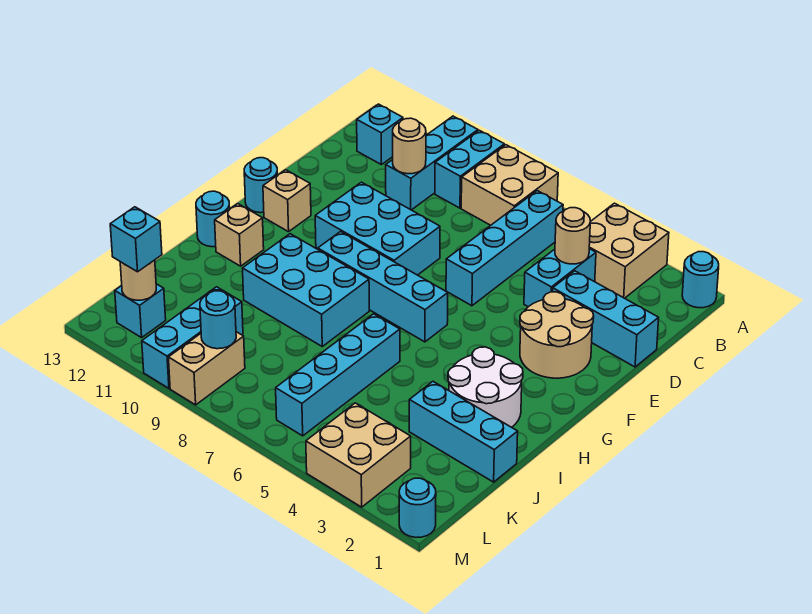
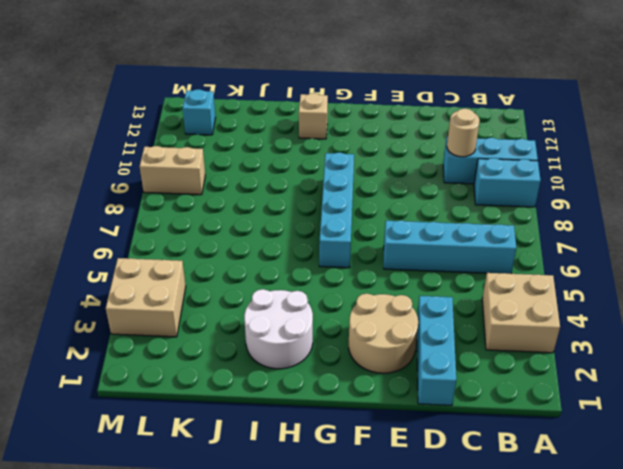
none -> cyan 1x1 round brick [682,252,719,308]
none -> tan 2x2 brick [461,145,558,225]
none -> cyan 1x1 brick [357,104,403,165]
none -> cyan 1x2 brick [524,249,596,307]

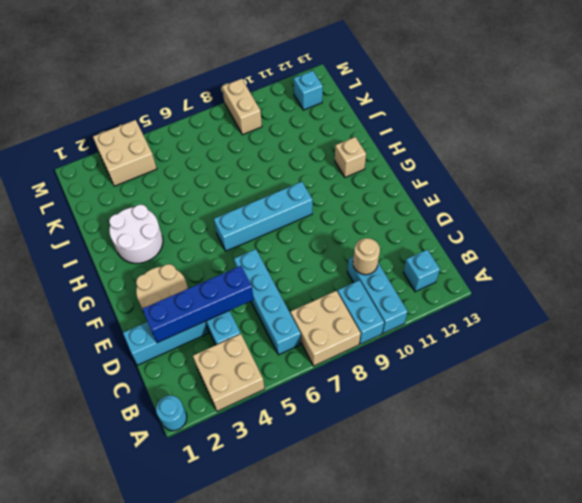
blue 1x4 brick [142,266,254,343] -> none
none -> cyan 2x3 brick [315,182,440,275]
none -> tan 1x1 brick [263,170,311,232]
none -> cyan 1x1 round brick [244,158,277,213]
none -> cyan 2x3 brick [243,234,369,346]

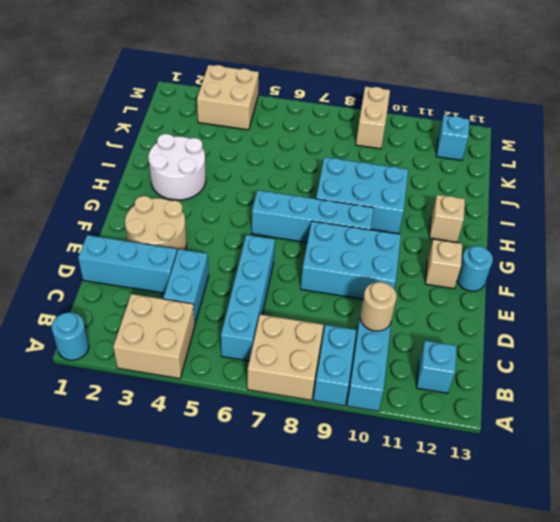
none -> cyan 1x1 round brick [196,191,230,247]
none -> cyan 1x4 brick [276,314,400,436]
none -> cyan 1x3 brick [409,382,518,482]
none -> cyan 1x3 brick [142,287,243,388]

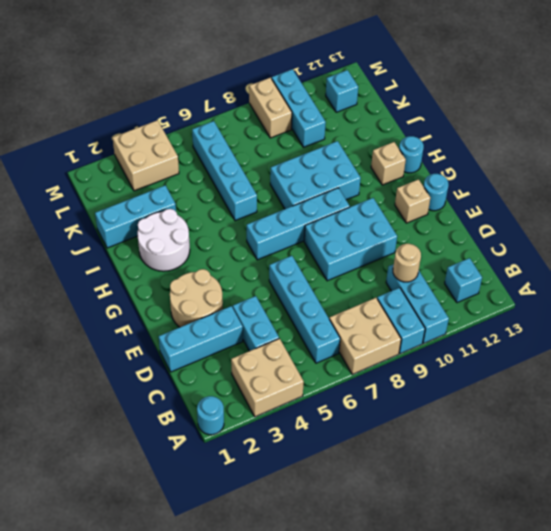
none -> cyan 1x1 round brick [399,478,436,537]
none -> tan 1x1 round brick [555,208,590,264]
none -> cyan 1x1 round brick [200,291,236,349]
none -> tan 1x1 round brick [120,260,156,300]

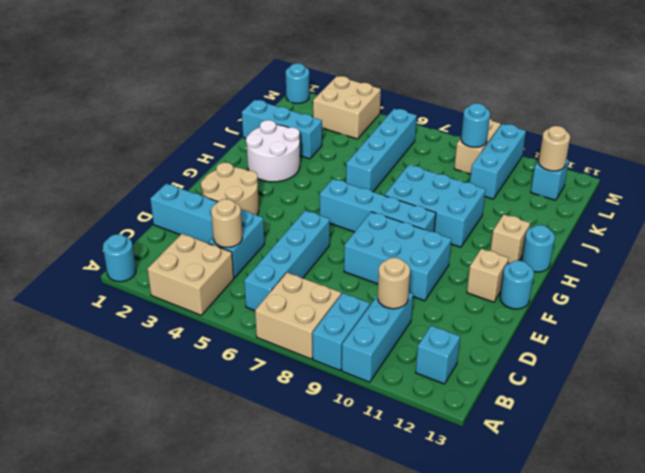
none -> cyan 1x1 brick [110,207,162,272]

